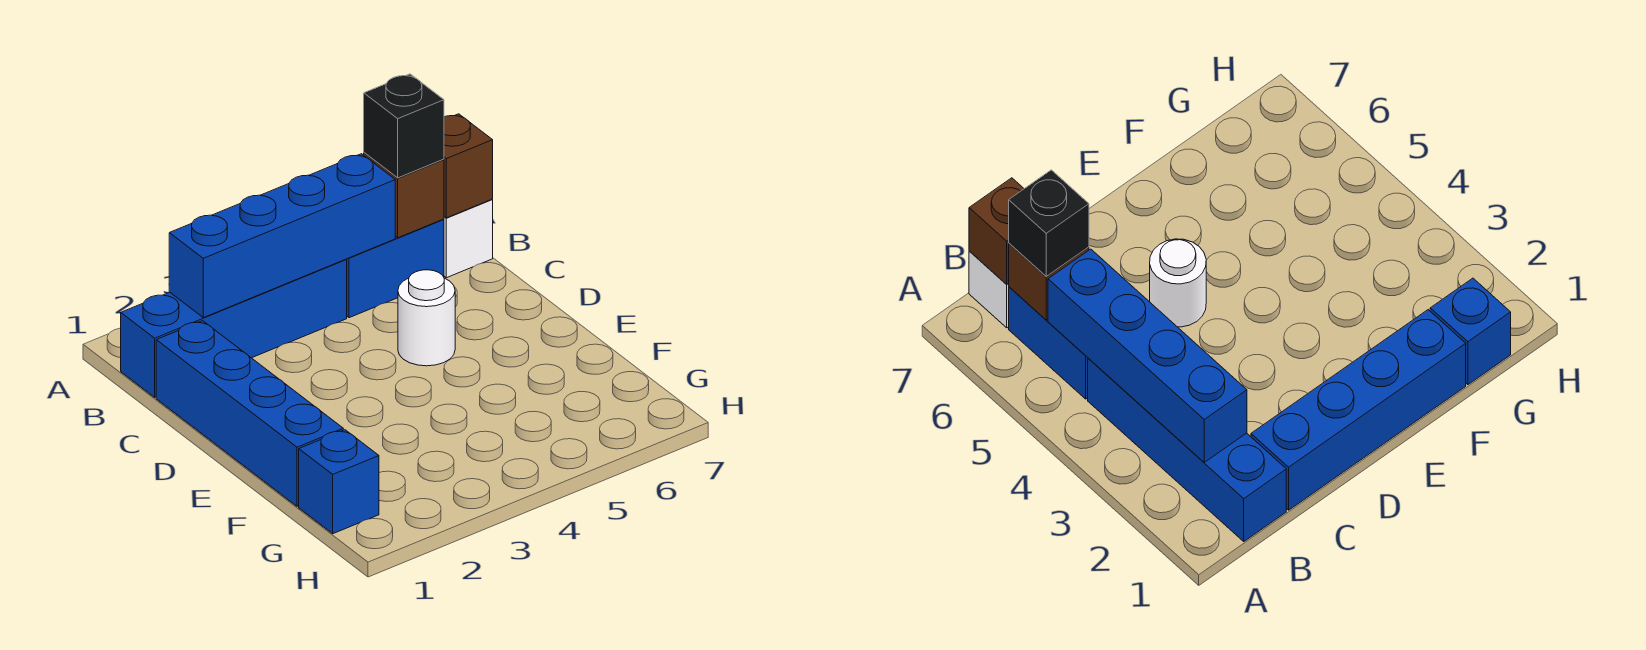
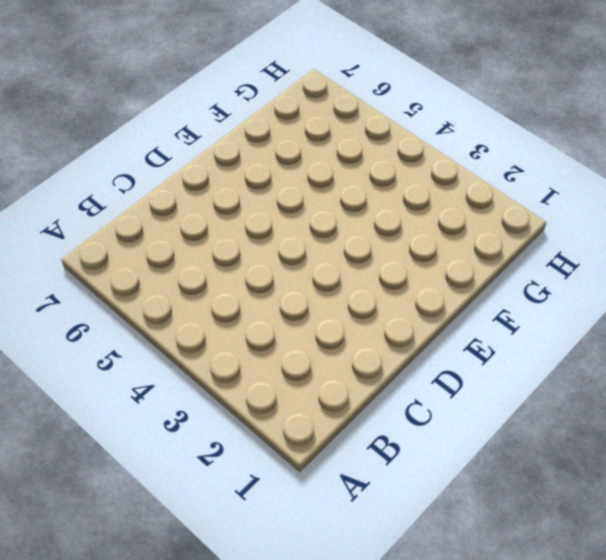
none -> blue 1x4 brick [121,259,347,397]
none -> blue 1x2 brick [346,219,444,318]

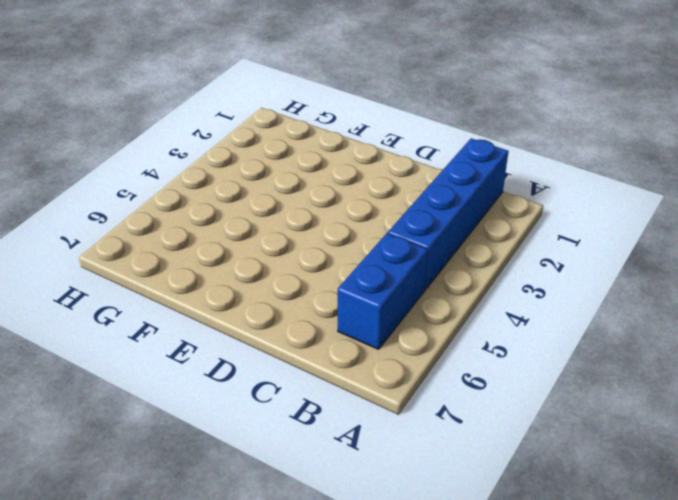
none -> white 1x1 brick [444,199,493,278]
none -> blue 1x4 brick [156,321,343,506]

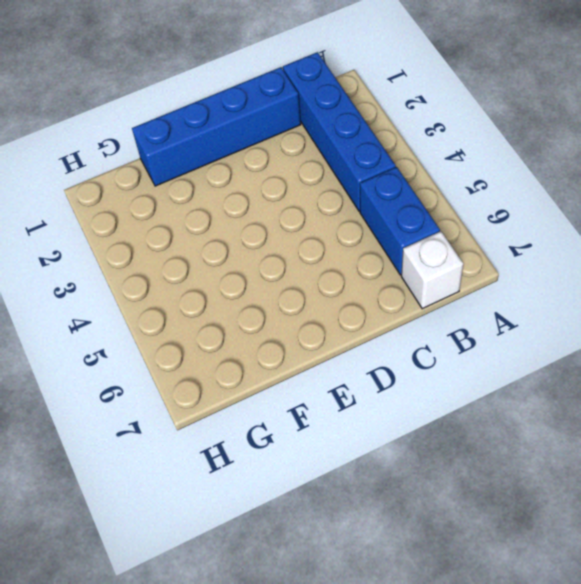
none -> white 1x1 round brick [398,270,455,366]
none -> blue 1x1 brick [299,430,379,534]

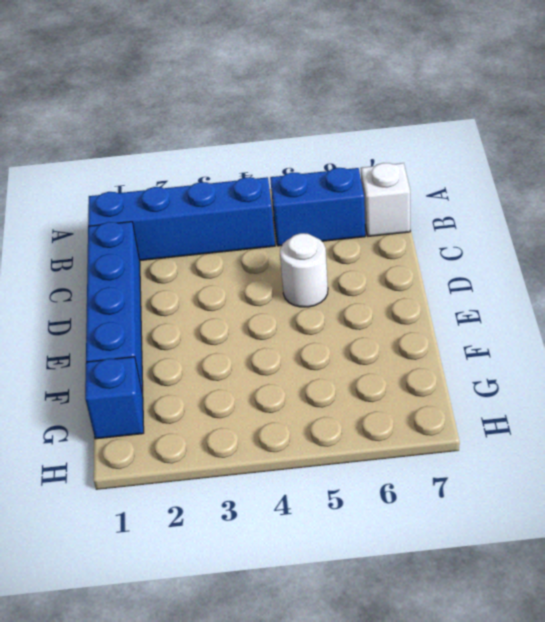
none -> blue 1x4 brick [169,154,395,318]
none -> brown 1x1 brick [364,153,444,238]

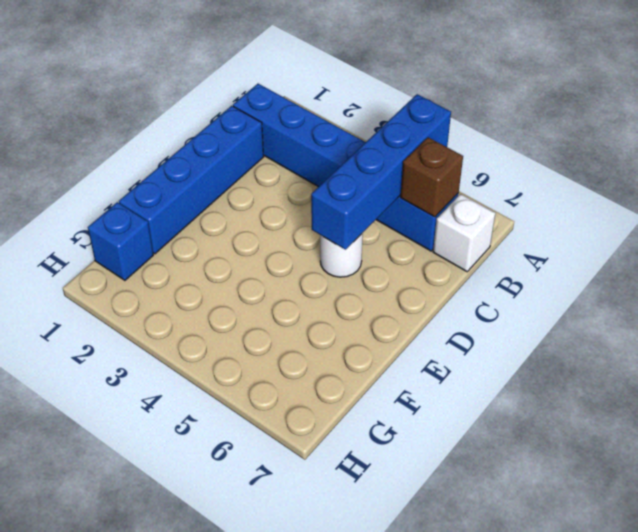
blue 1x4 brick [311,94,451,250] -> blue 1x4 brick turned to [169,154,395,318]
none -> brown 1x1 brick [444,114,493,218]
none -> black 1x1 brick [364,74,444,178]

